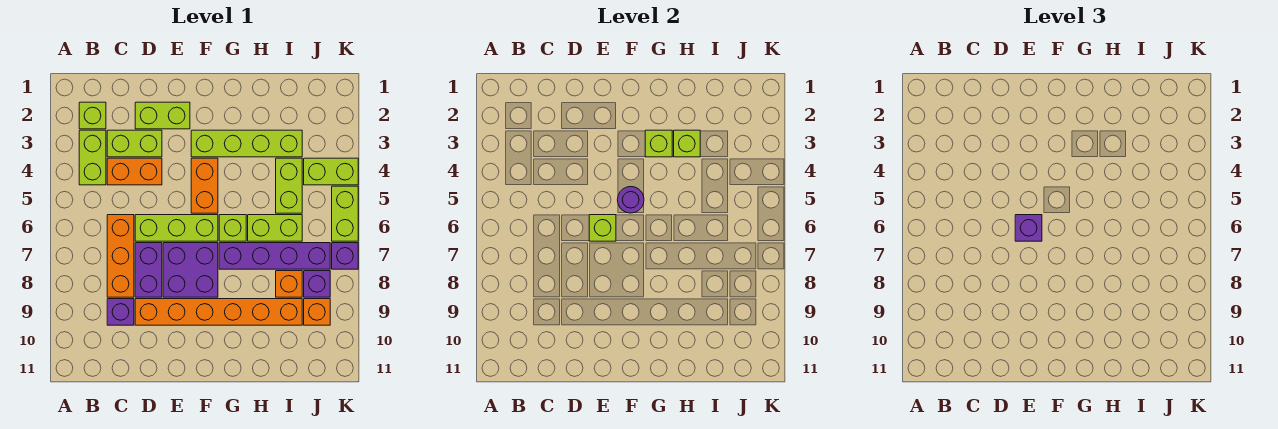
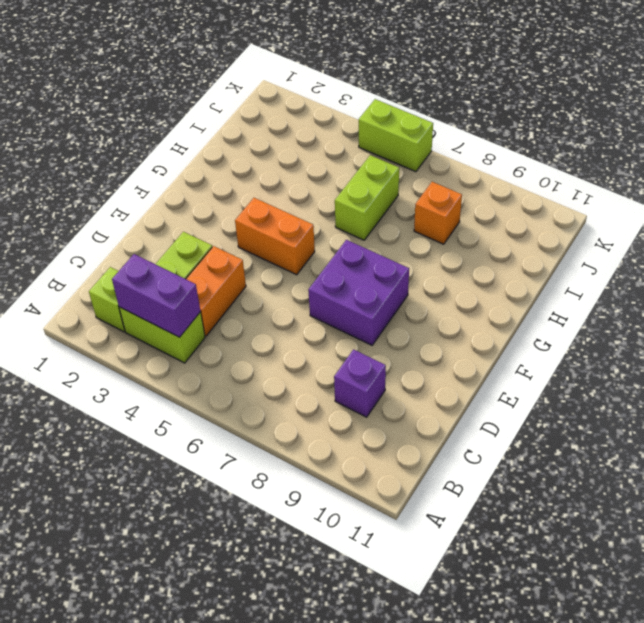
purple 1x2 brick [112,254,201,337] -> purple 1x2 brick moved to [135,243,162,297]
none -> orange 1x3 brick [107,215,134,297]
none -> lime 1x2 brick [135,102,190,129]
none -> lime 1x3 brick [135,215,218,241]

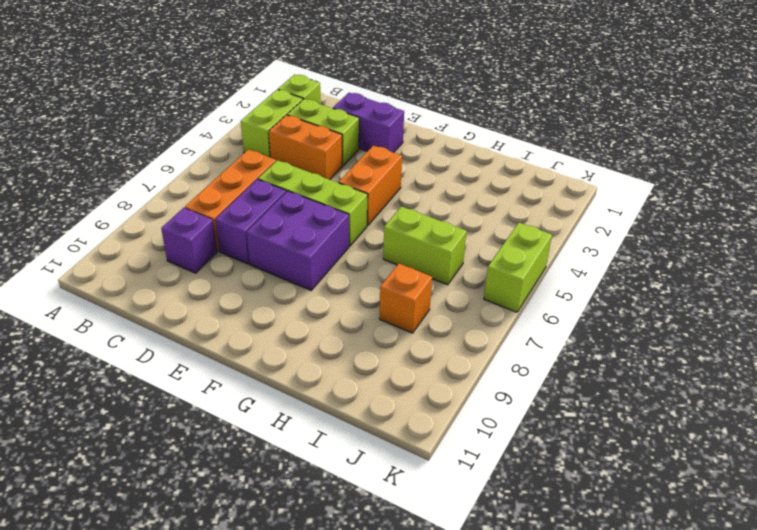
purple 1x2 brick [333,93,404,153] -> lime 1x2 brick [135,102,190,129]
none -> orange 1x6 brick [135,299,302,325]
none -> lime 1x4 brick [191,130,302,157]
none -> lime 1x1 brick [219,215,246,241]

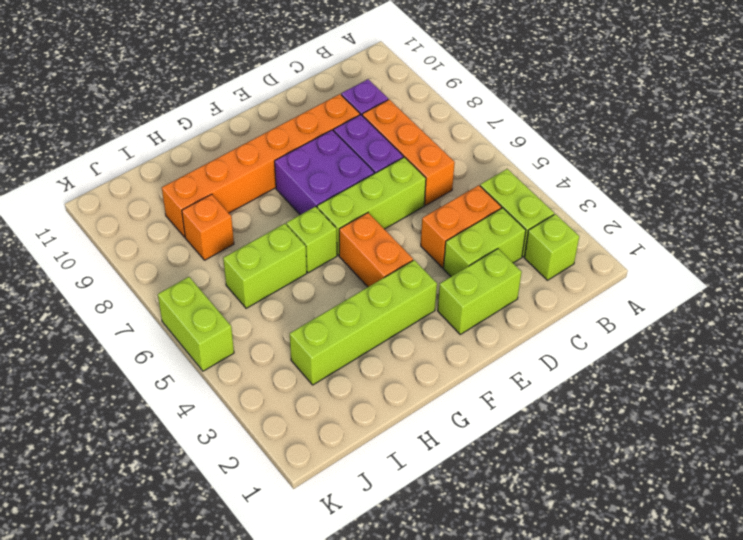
none -> purple 1x4 brick [219,243,330,269]
none -> lime 1x2 brick [276,158,302,213]
none -> lime 1x2 brick [304,158,358,185]

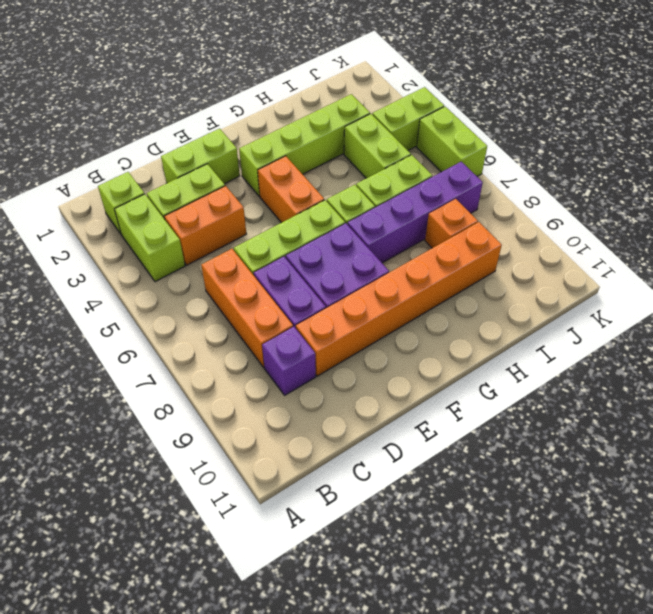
none -> purple 1x1 brick [304,271,330,297]
none -> orange 1x1 brick [304,299,330,325]
none -> purple 1x1 brick [332,243,358,269]

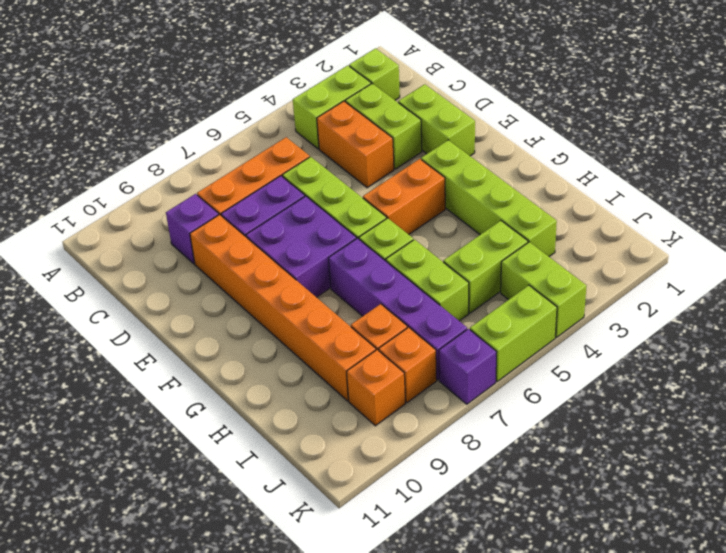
orange 1x1 brick [379,327,437,402] -> purple 1x1 brick [304,271,330,297]
none -> lime 1x1 brick [589,215,616,241]
none -> purple 1x1 round brick [617,187,644,213]
none -> lime 1x1 brick [645,130,672,157]

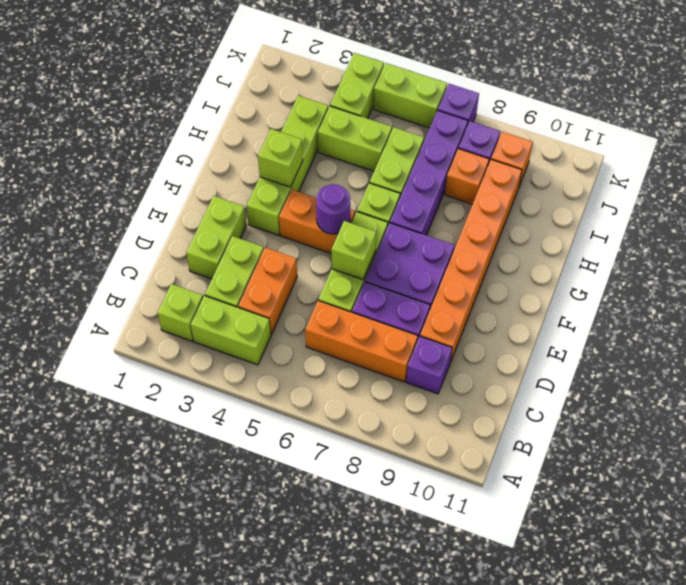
none -> lime 1x1 brick [674,130,700,157]
none -> purple 1x1 brick [1015,215,1042,241]

